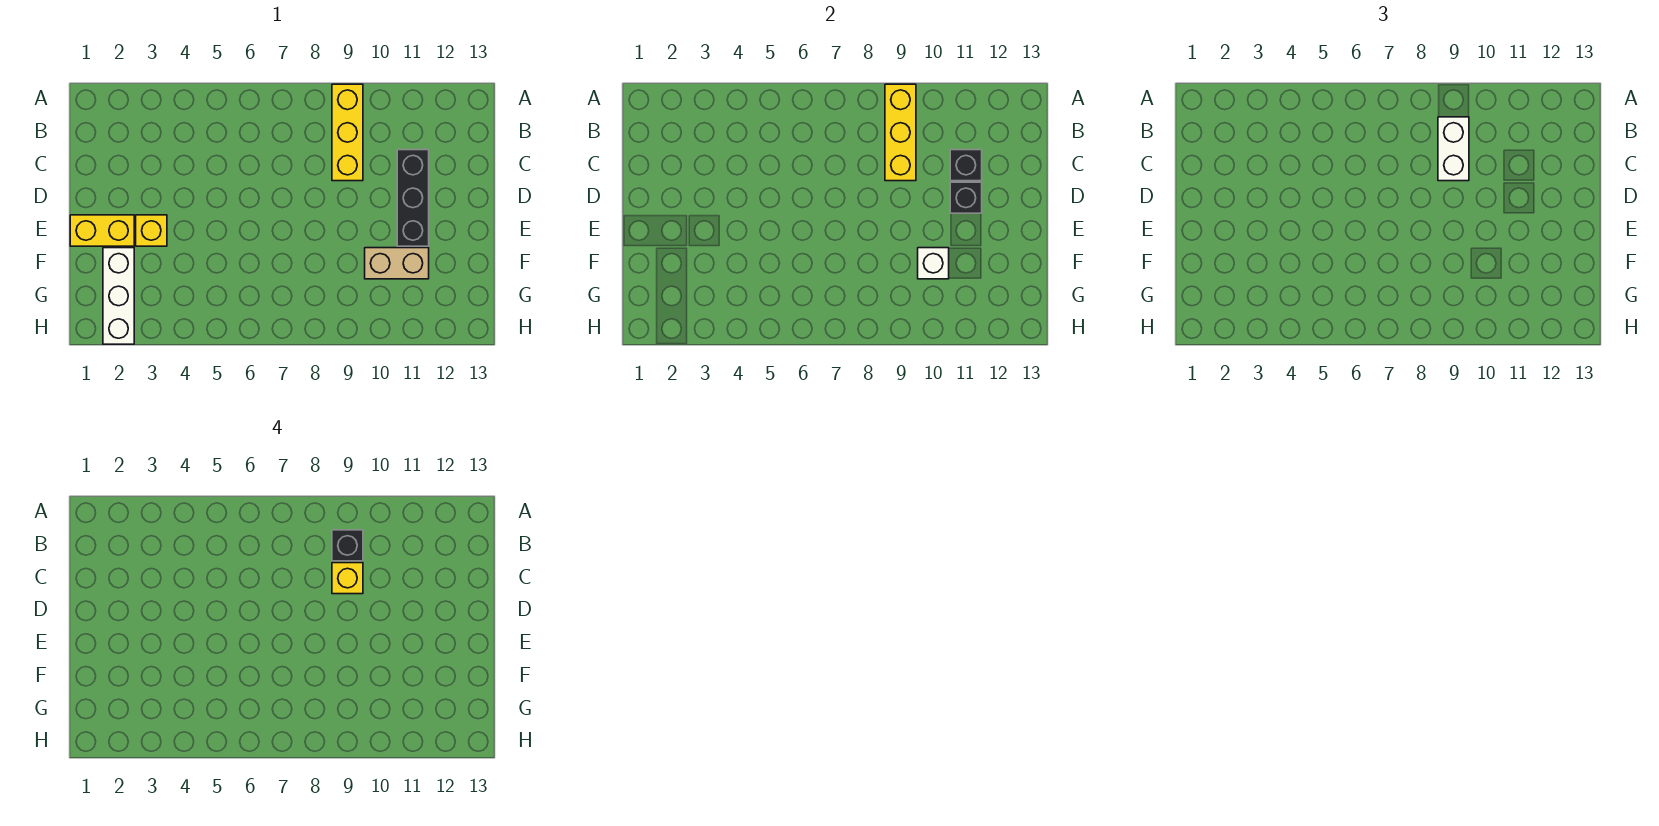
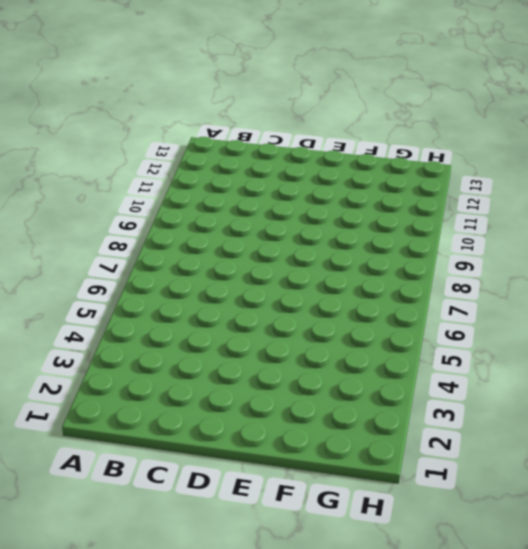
none -> yellow 1x3 brick [332,84,363,181]
none -> black 1x3 brick [397,150,429,246]
none -> yellow 1x2 brick [70,215,134,246]

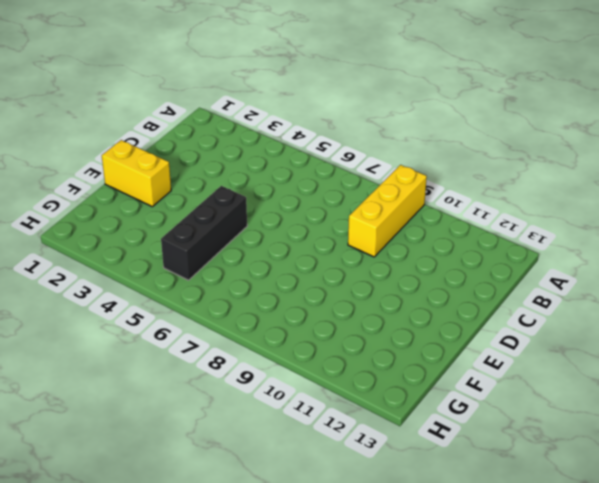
black 1x3 brick [161,186,247,280] -> black 1x3 brick moved to [397,150,429,246]
none -> yellow 1x1 brick [136,215,167,246]
none -> white 1x3 brick [103,248,134,344]
none -> tan 1x2 brick [365,248,429,279]

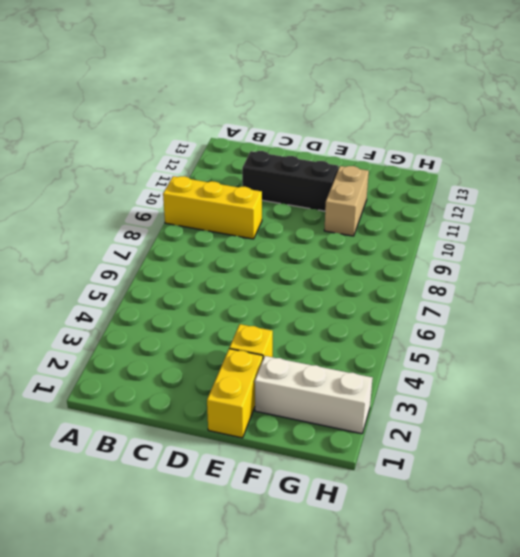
none -> yellow 1x3 brick [885,84,916,181]
none -> black 1x1 brick [950,150,982,181]
none -> black 1x1 brick [950,182,982,213]

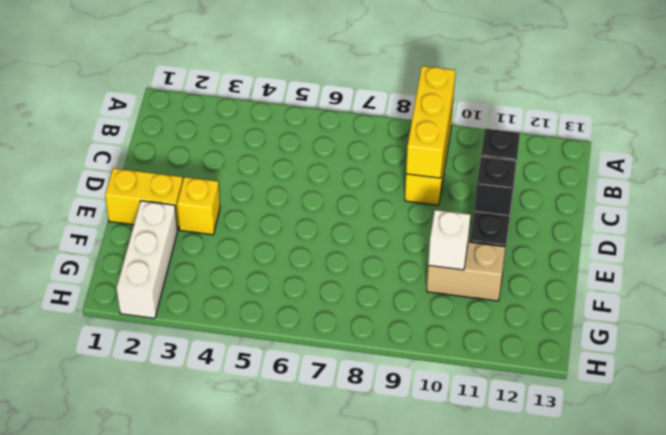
none -> white 1x2 brick [1438,117,1469,181]
none -> black 1x1 brick [332,530,363,561]
none -> yellow 1x1 brick [332,563,363,594]

